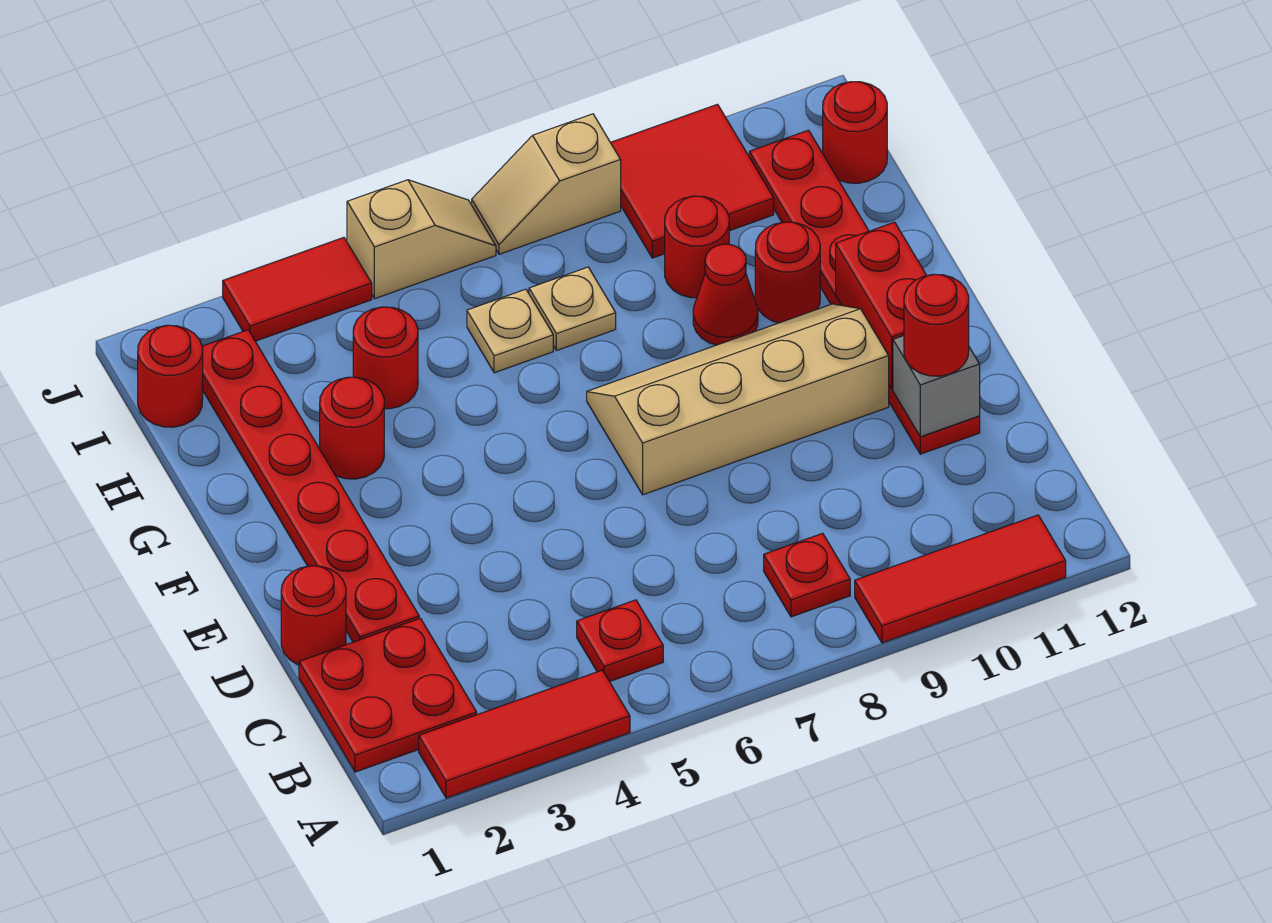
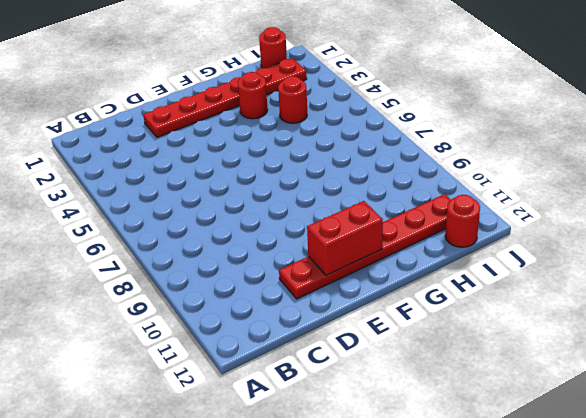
none -> red 1x3 tile [419,670,630,798]
none -> red 1x3 tile [855,515,1066,643]
none -> red 2x2 plate [299,618,477,772]

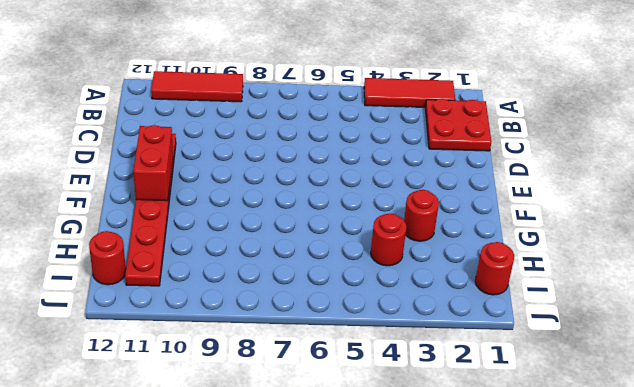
none -> red 1x1 plate [577,600,663,682]
none -> red 1x1 plate [764,533,850,617]
none -> red 1x1 round brick [281,566,346,665]

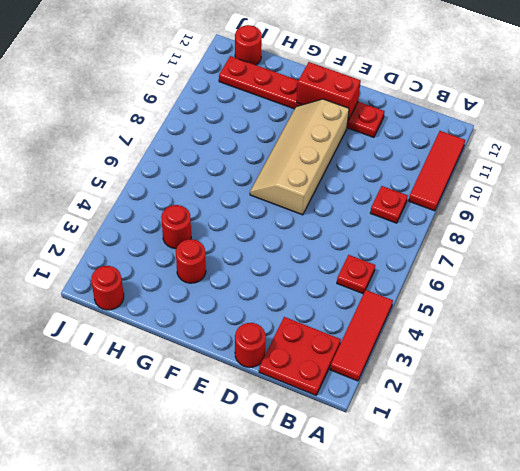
none -> red 1x6 plate [202,330,419,642]
none -> red 1x1 cone [693,244,758,345]
none -> red 1x1 round brick [755,222,820,323]

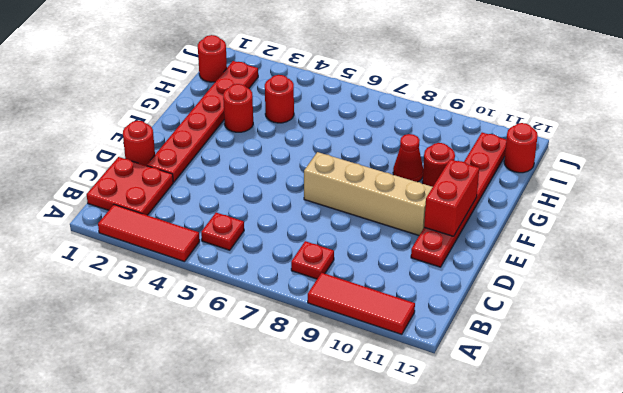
none -> tan 1x1 plate [467,289,553,373]
none -> tan 1x1 plate [529,267,616,351]
none -> red 1x1 round brick [665,196,729,298]

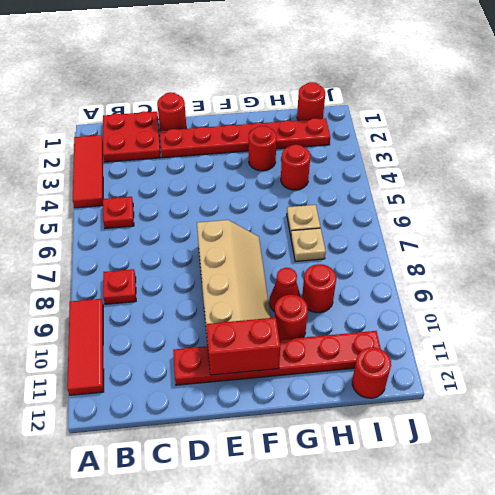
none -> red 2x2 tile [611,104,774,258]
none -> red 1x2 tile [223,237,372,341]
none -> tan 1x2 slope [347,180,496,299]

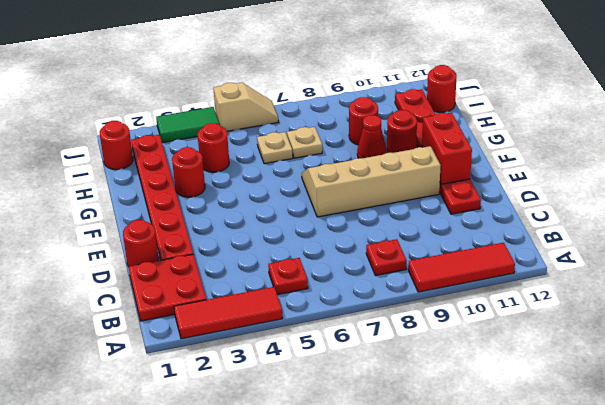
green 1x2 tile [156,107,219,143] -> red 1x2 tile [223,237,372,341]
none -> red 2x2 tile [611,104,774,258]
none -> tan 1x2 slope [472,114,621,254]
none -> grey 1x1 brick [893,336,980,437]

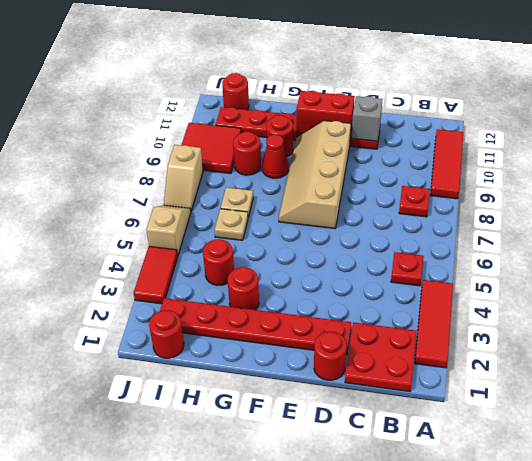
none -> red 1x1 round brick [904,274,969,376]

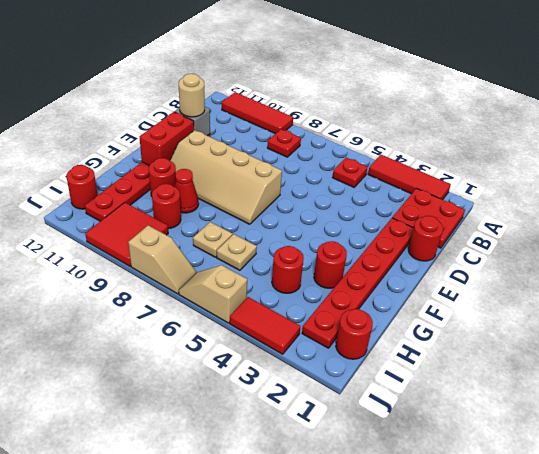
tan 1x1 round brick [179,74,205,117] -> red 1x1 round brick [904,274,969,376]

